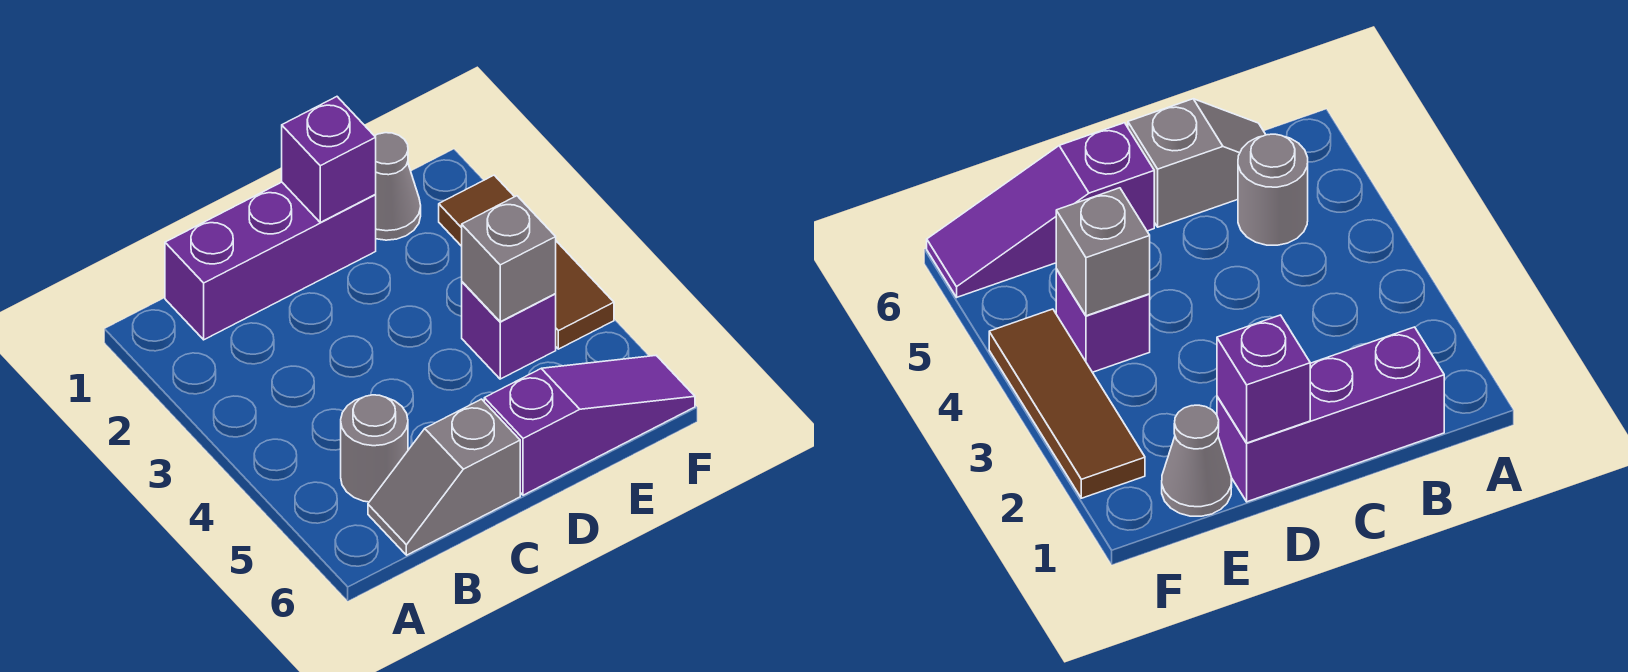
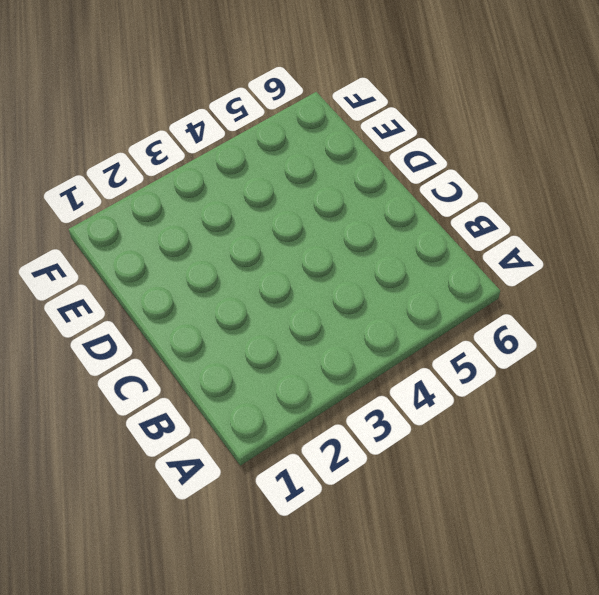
none -> purple 1x3 brick [165,182,376,340]
none -> grey 1x1 round brick [341,395,408,502]

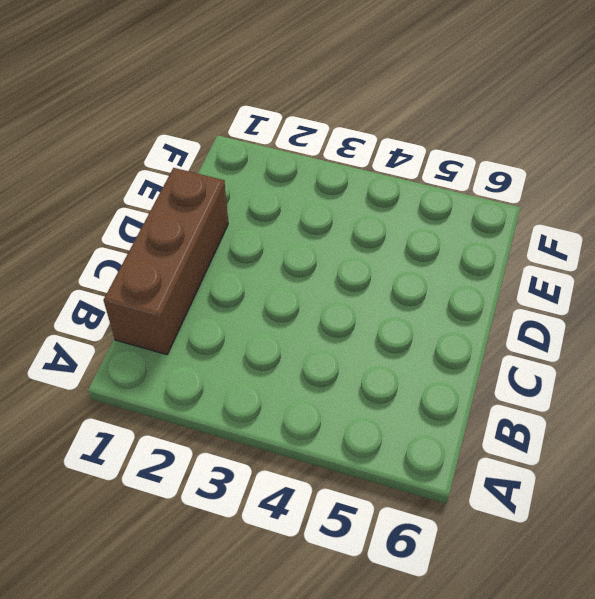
brown 1x3 brick [104,168,228,355] -> purple 1x3 brick [165,182,376,340]
none -> grey 1x1 round brick [341,395,408,502]
none -> grey 1x2 slope [368,399,520,555]

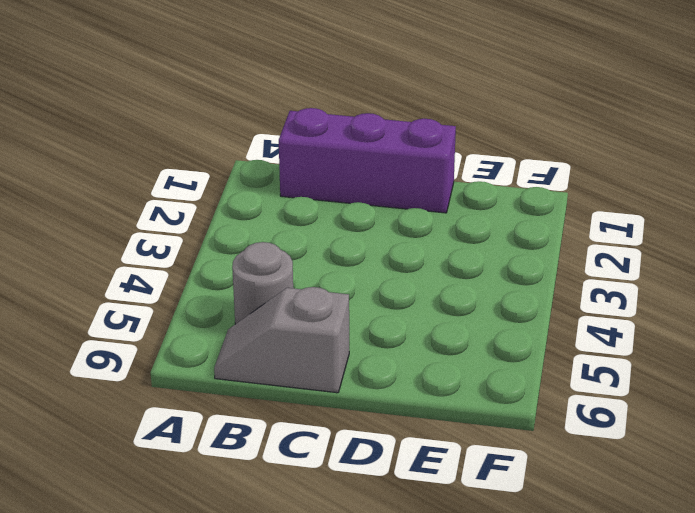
none -> purple 1x3 slope [484,356,695,495]
none -> grey 1x1 cone [375,133,421,240]

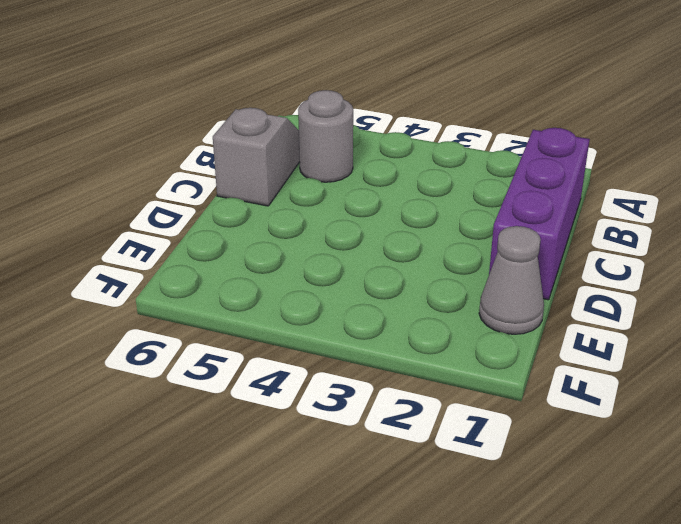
none -> purple 1x3 slope [484,356,695,495]
none -> purple 1x1 brick [462,282,556,379]

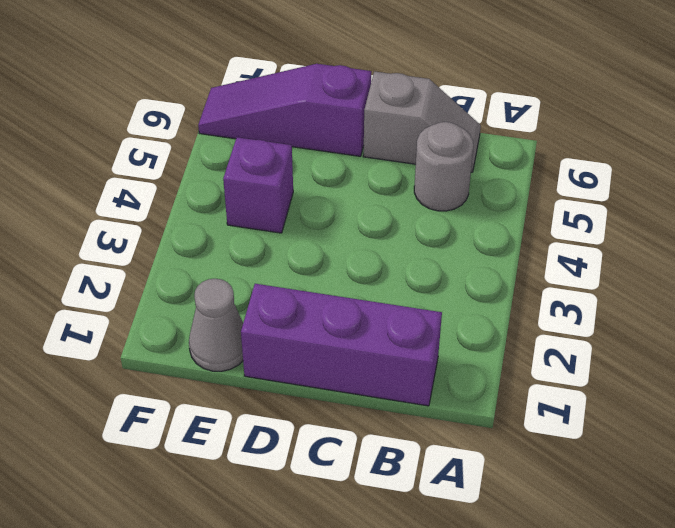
none -> brown 1x3 tile [439,175,614,349]
none -> purple 1x1 brick [282,97,376,222]

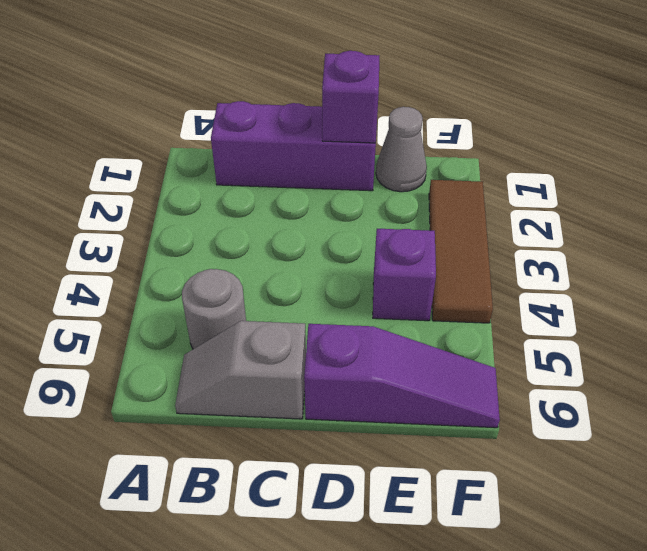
none -> grey 1x1 brick [462,196,556,322]

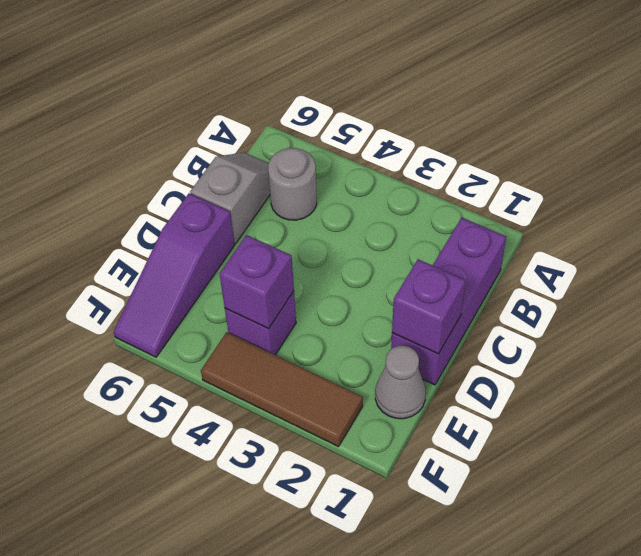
purple 1x1 brick [220,235,294,329] -> grey 1x1 brick [462,196,556,322]

